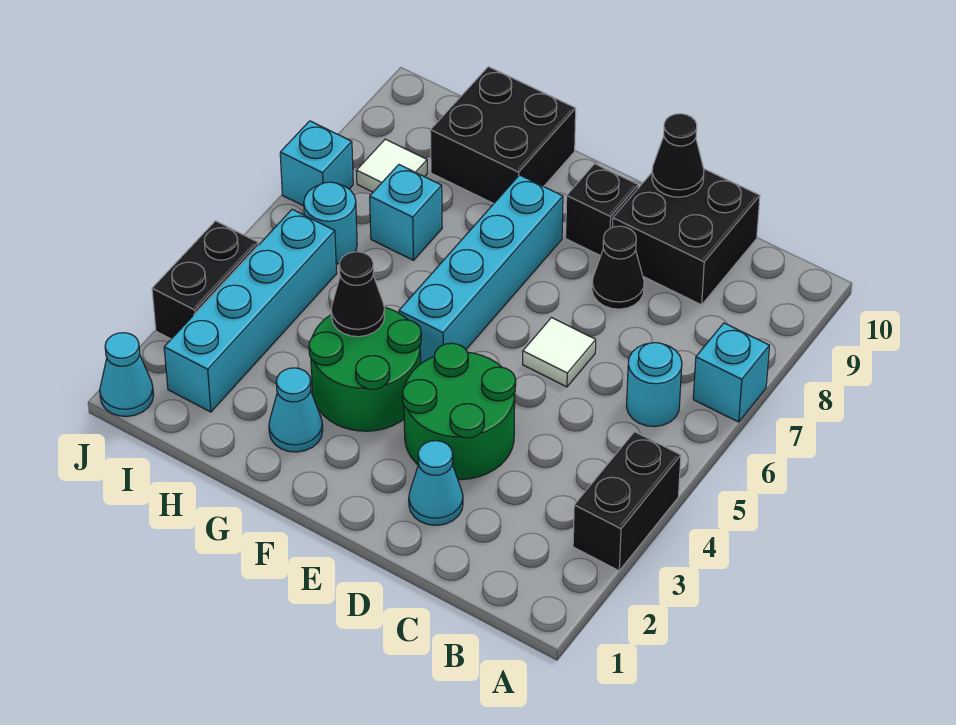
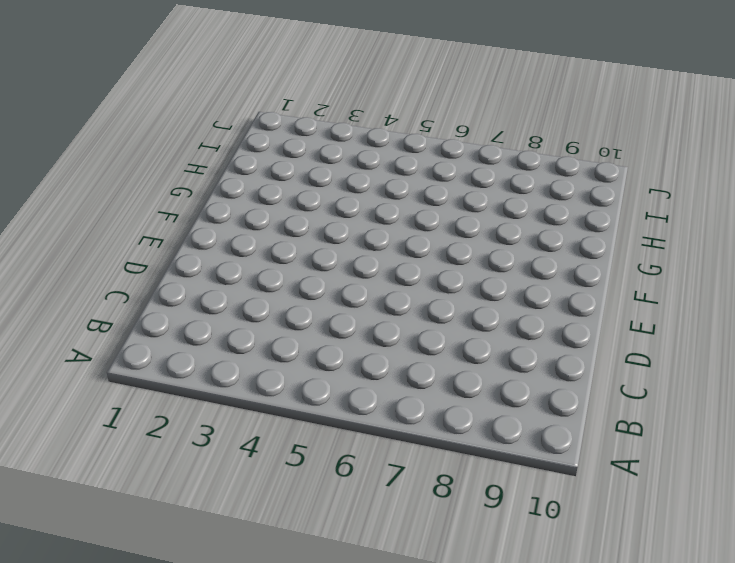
none -> black 1x2 brick [573,432,681,571]
none -> cyan 1x1 brick [693,323,770,422]
none -> cyan 1x1 round brick [626,343,682,427]

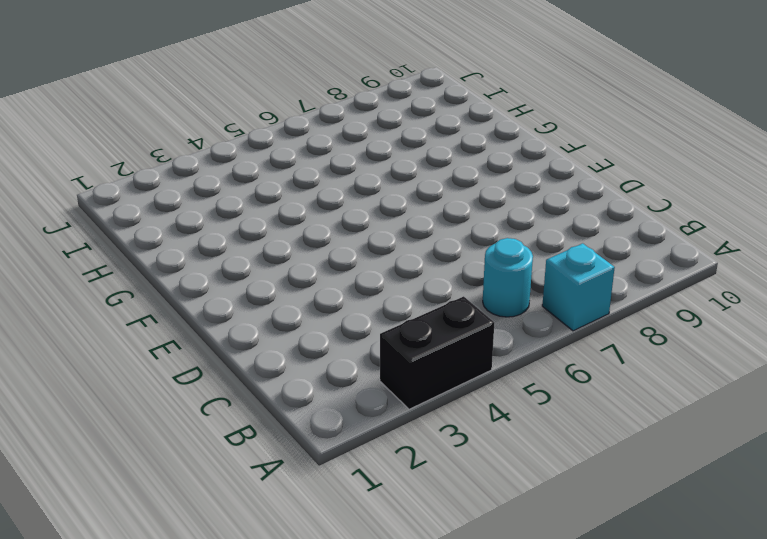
none -> black 2x2 brick [612,169,760,305]
none -> cyan 1x1 cone [409,441,463,525]
none -> green 2x2 round brick [403,343,516,480]

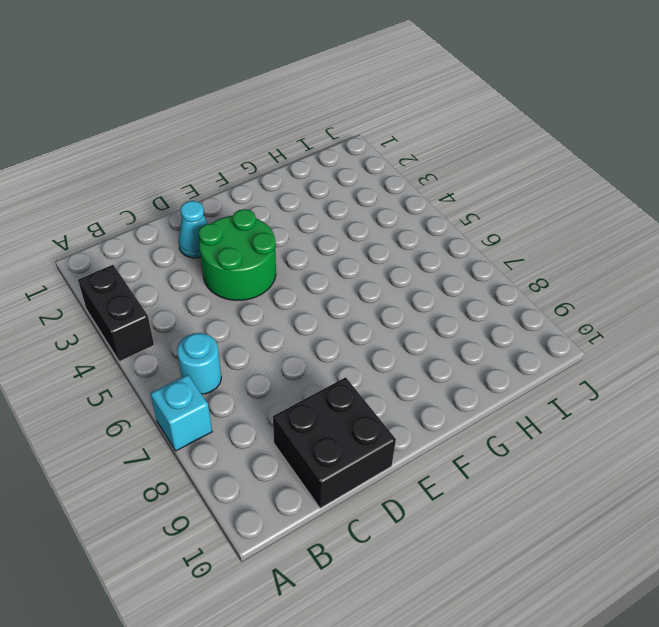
none -> white 1x1 tile [523,318,596,387]
none -> black 1x1 cone [592,226,644,309]
none -> black 1x1 brick [566,164,638,256]

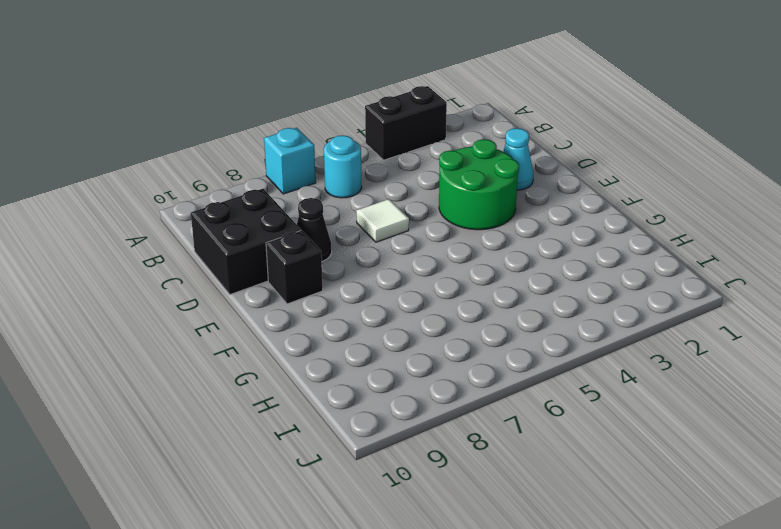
none -> green 2x2 round brick [309,307,421,431]
none -> cyan 1x4 brick [399,175,563,363]
none -> cyan 1x1 cone [269,368,323,452]

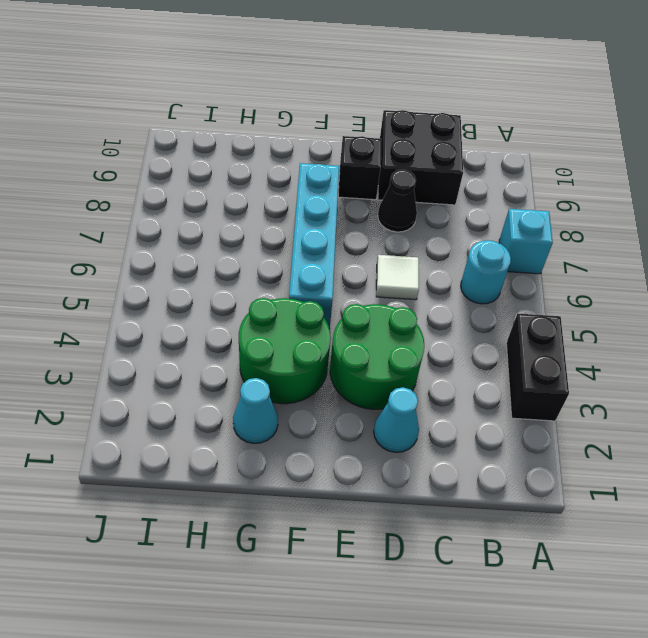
none -> black 2x2 brick [430,67,576,204]
none -> cyan 1x1 brick [370,165,442,260]
none -> cyan 1x4 brick [164,209,337,412]

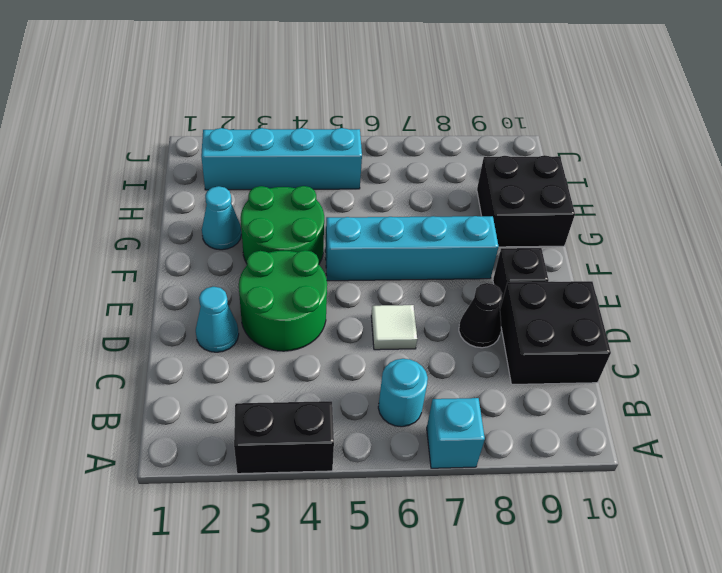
none -> cyan 1x1 brick [370,165,442,260]
none -> cyan 1x1 round brick [304,182,357,264]
none -> white 1x1 tile [356,139,427,192]

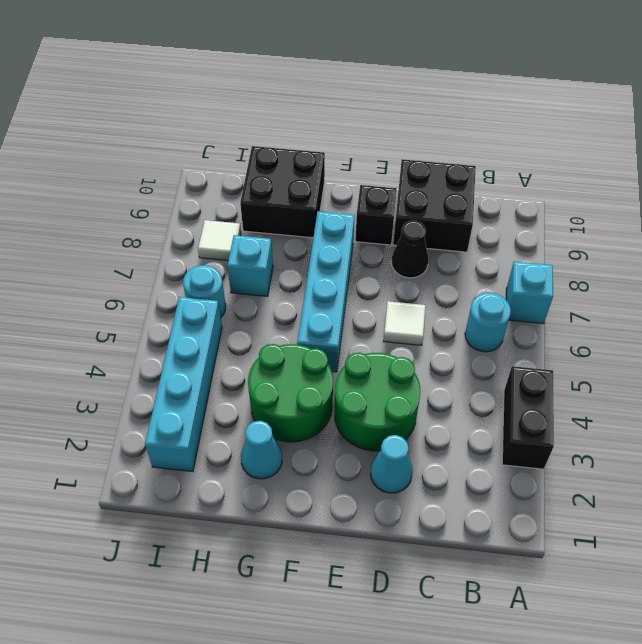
none -> cyan 1x1 cone [100,333,154,417]
none -> black 1x2 brick [152,221,258,339]
none -> cyan 1x1 brick [280,121,353,206]

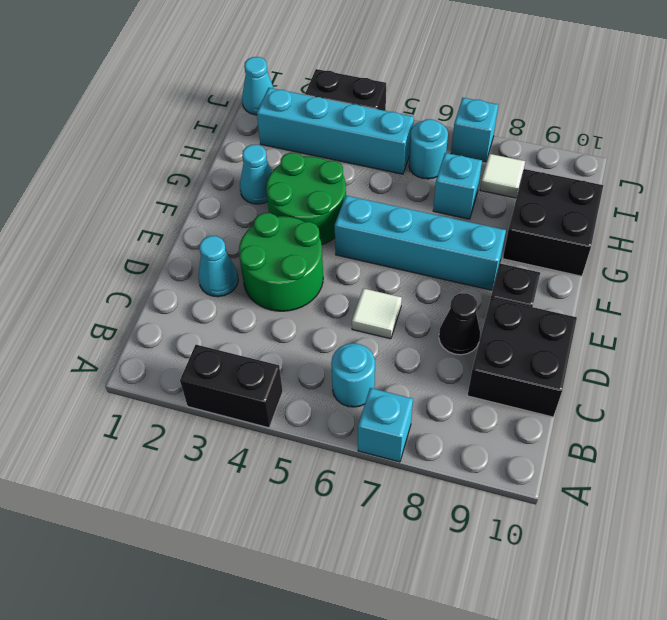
none -> black 1x1 cone [652,114,704,197]
none -> black 1x1 cone [331,252,385,337]

